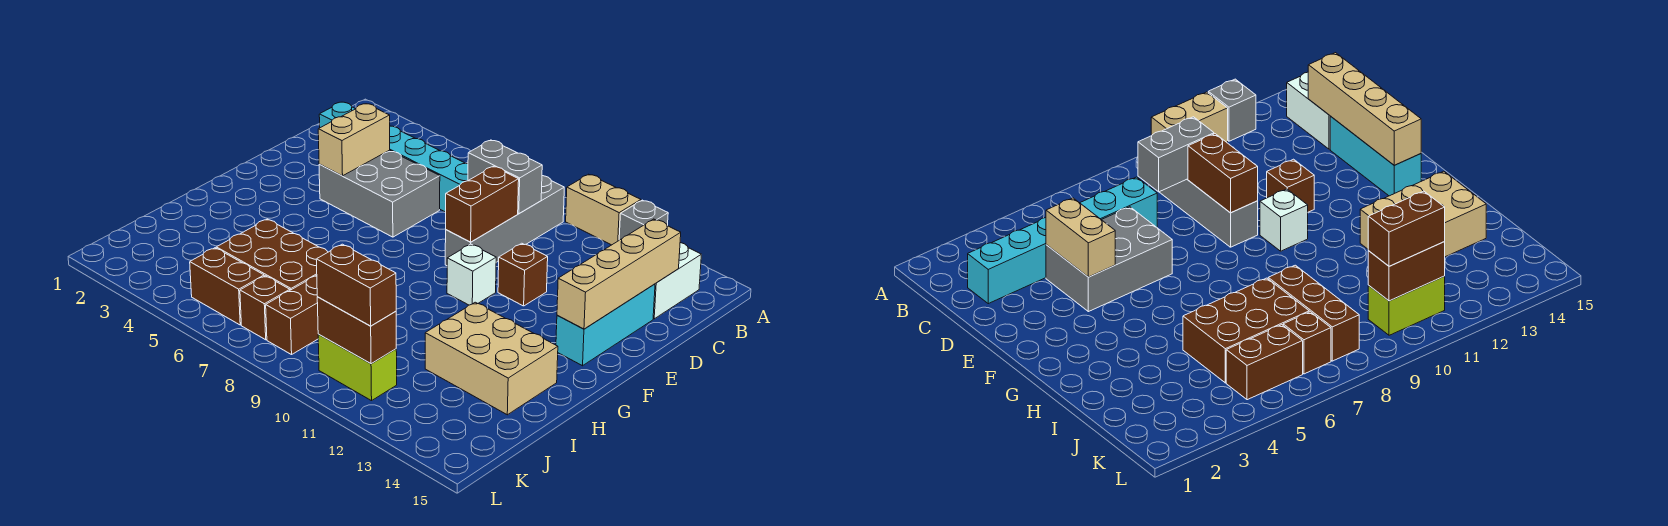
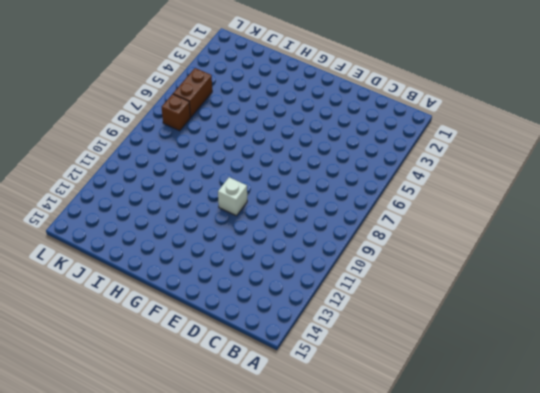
none -> tan 1x2 brick [566,174,641,245]
none -> grey 1x1 brick [619,200,668,240]
none -> grey 1x4 brick [445,176,564,266]

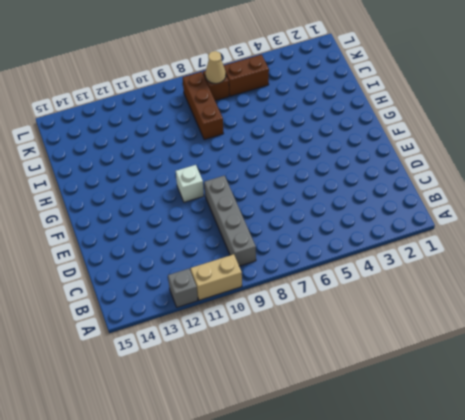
tan 1x1 cone [205,51,226,84] -> none
none -> white 1x2 brick [653,243,701,319]
none -> cyan 1x6 brick [319,102,468,212]
none -> grey 2x3 brick [319,150,440,237]

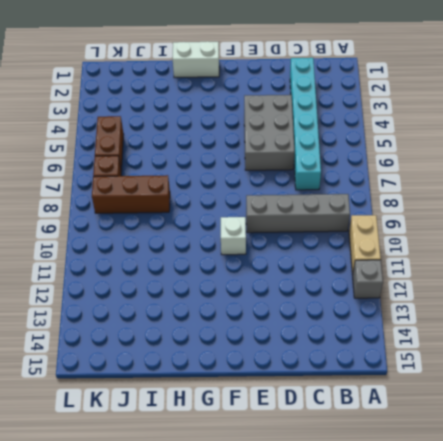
white 1x2 brick [173,41,219,78] -> white 1x2 brick moved to [653,243,701,319]
none -> cyan 1x3 brick [556,284,655,366]
none -> brown 1x1 brick [498,243,548,306]
none -> tan 2x3 brick [425,302,558,415]

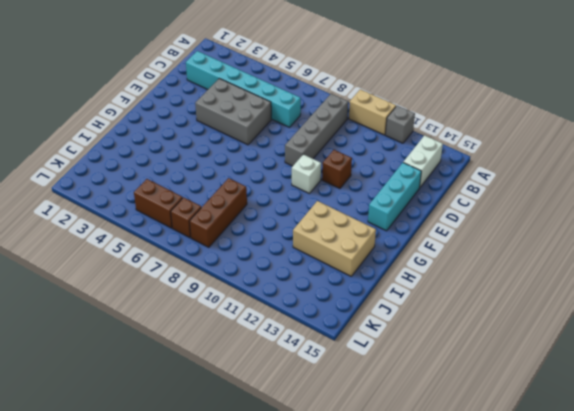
none -> brown 2x3 brick [216,219,328,290]
none -> lime 1x2 brick [318,334,397,401]
none -> grey 1x2 brick [468,140,542,214]

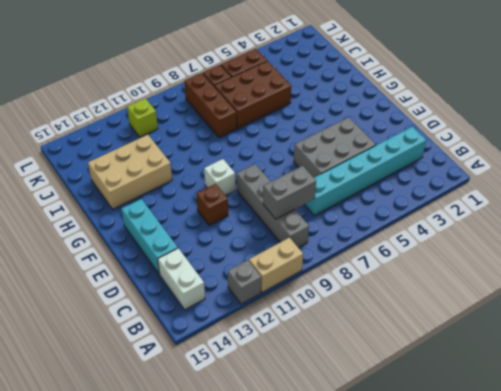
lime 1x1 brick [127,98,158,137] -> lime 1x2 brick [318,334,397,401]
none -> tan 1x4 brick [557,219,681,329]
none -> tan 1x2 brick [318,104,390,176]
none -> brown 1x2 brick [446,166,519,242]

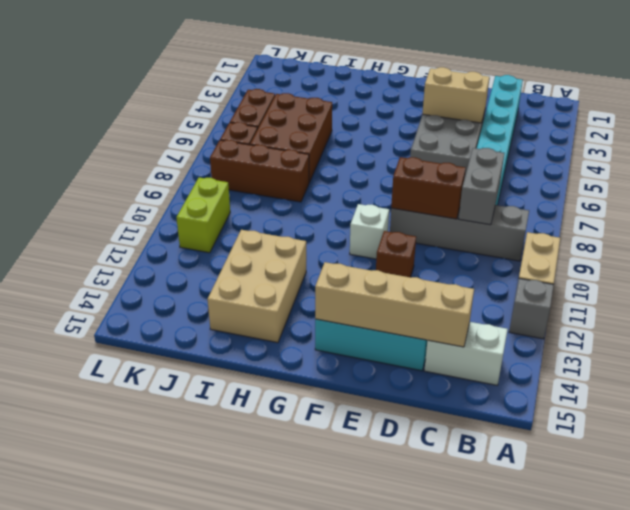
none -> brown 1x2 brick [317,297,396,364]
none -> brown 1x2 brick [316,244,396,326]

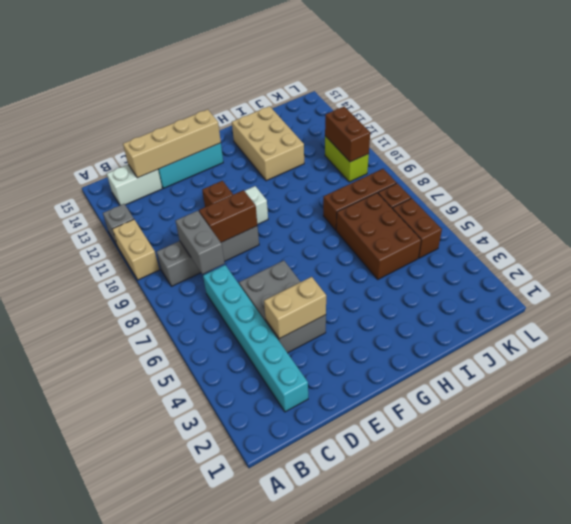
none -> brown 1x2 brick [316,244,396,326]

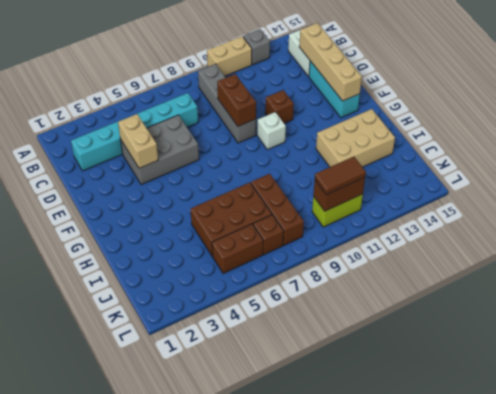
brown 1x2 tile [315,157,366,195] -> brown 1x2 brick [316,244,396,326]
none -> grey 1x2 brick [468,140,542,214]

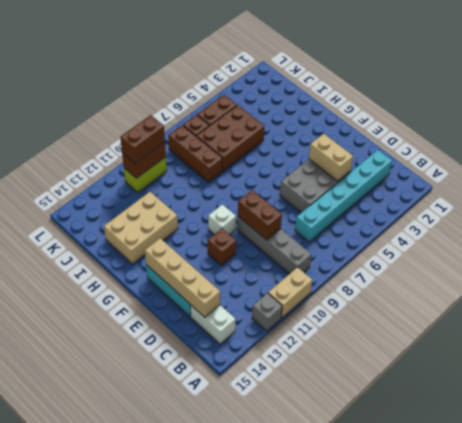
none -> grey 1x2 brick [468,140,542,214]

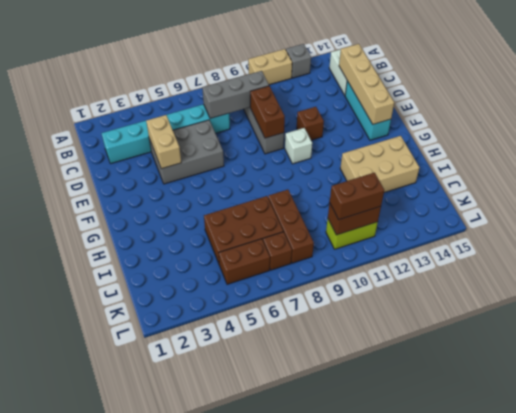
grey 1x3 brick [202,71,269,119] -> grey 1x2 brick [468,140,542,214]

